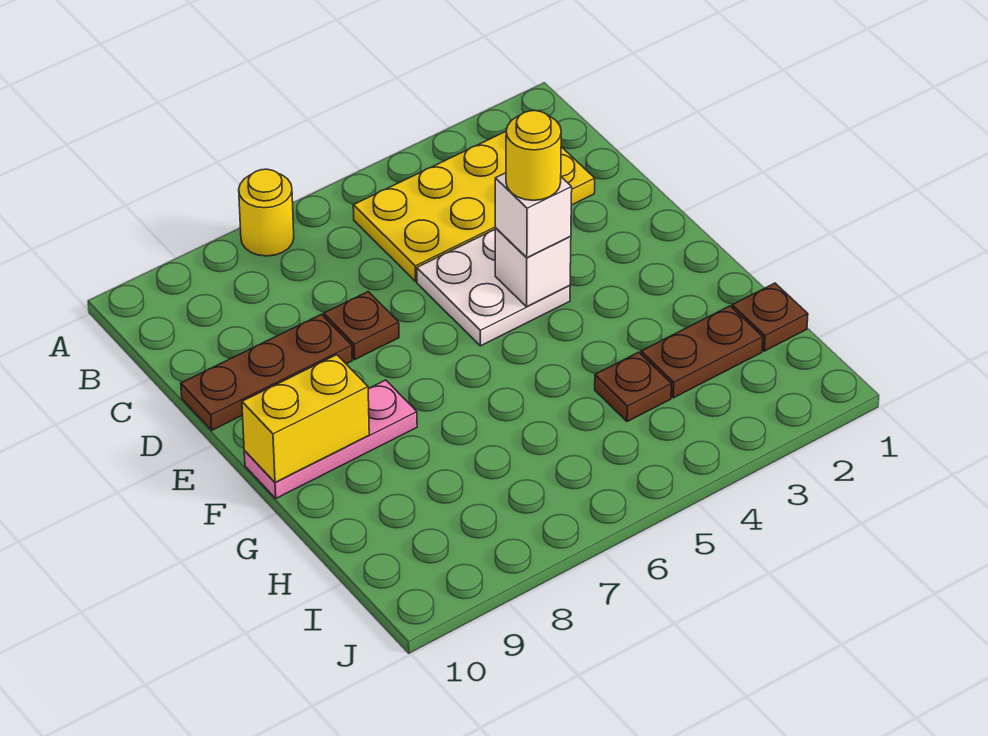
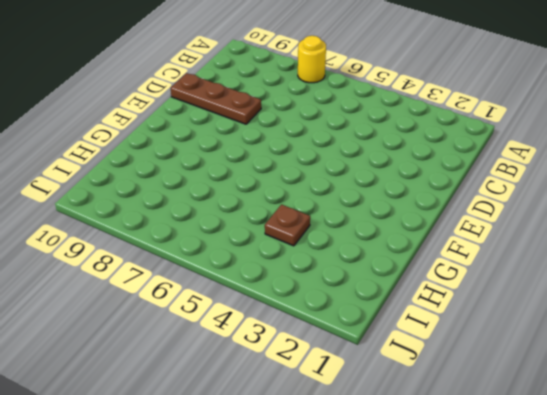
none -> yellow 2x4 plate [353,132,595,281]
none -> white 2x2 plate [417,230,570,346]
none -> brown 1x1 plate [324,292,399,360]

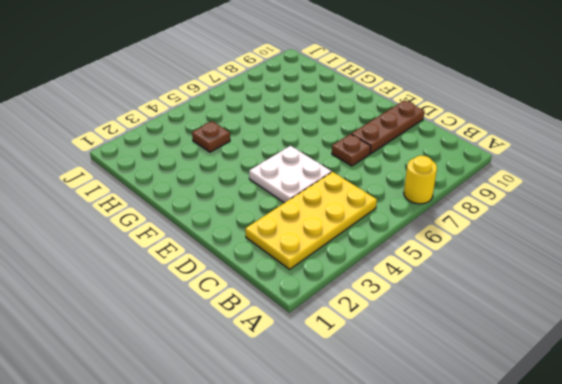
none -> pink 1x3 plate [244,380,417,498]
none -> brown 1x1 plate [732,283,808,351]
none -> brown 1x2 plate [641,306,763,398]

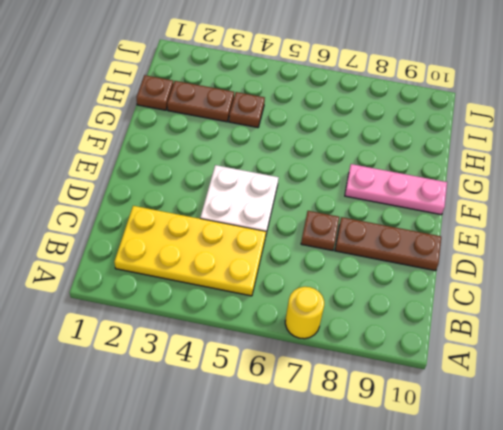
none -> white 1x1 brick [495,228,571,307]
none -> yellow 1x2 brick [242,355,369,482]
none -> white 1x1 brick [495,173,572,258]

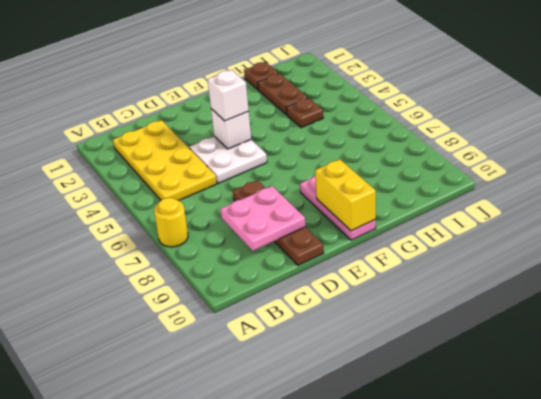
pink 2x2 plate [220,186,306,251] -> none
none -> yellow 1x1 round brick [506,111,561,200]

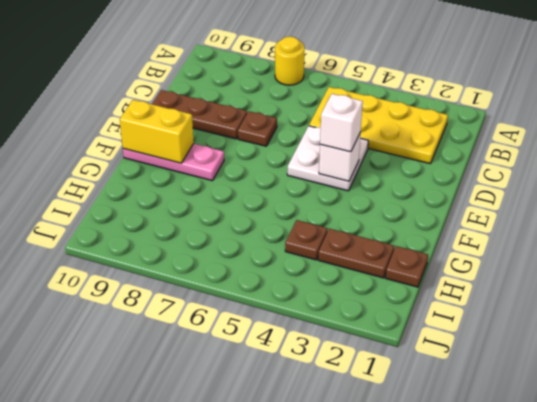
none -> yellow 1x1 round brick [506,111,561,200]

